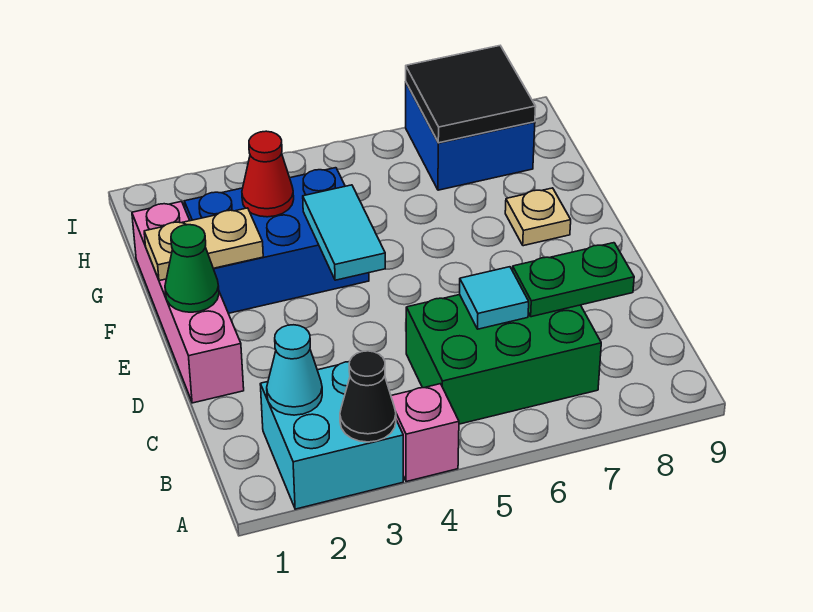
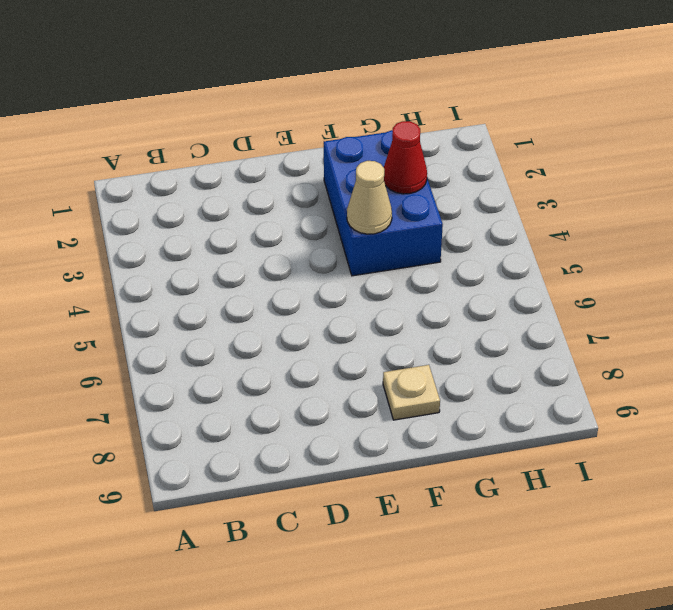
tan 1x1 cone [347,161,392,234] -> cyan 1x2 tile [303,185,385,280]
none -> cyan 2x2 brick [260,362,403,509]
none -> pink 1x1 brick [391,384,459,482]
none -> green 2x3 brick [406,295,601,424]

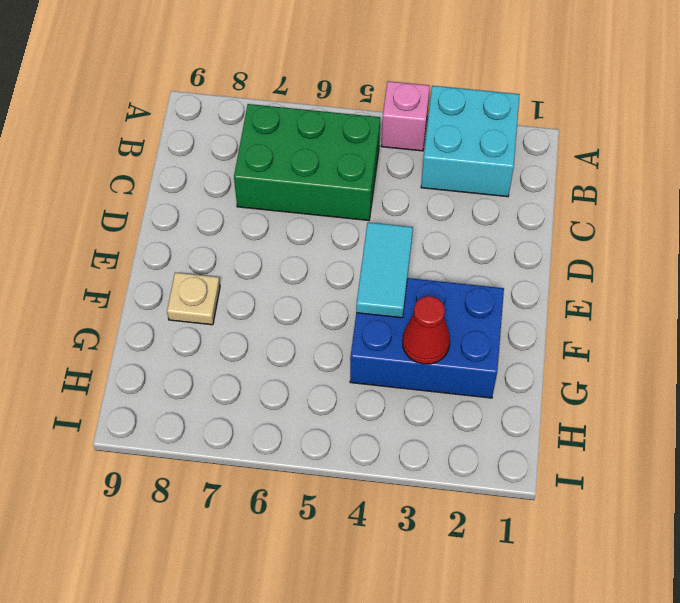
none -> pink 1x4 brick [132,202,244,403]
none -> blue 2x2 brick [406,83,535,190]
none -> black 1x1 cone [340,351,396,442]

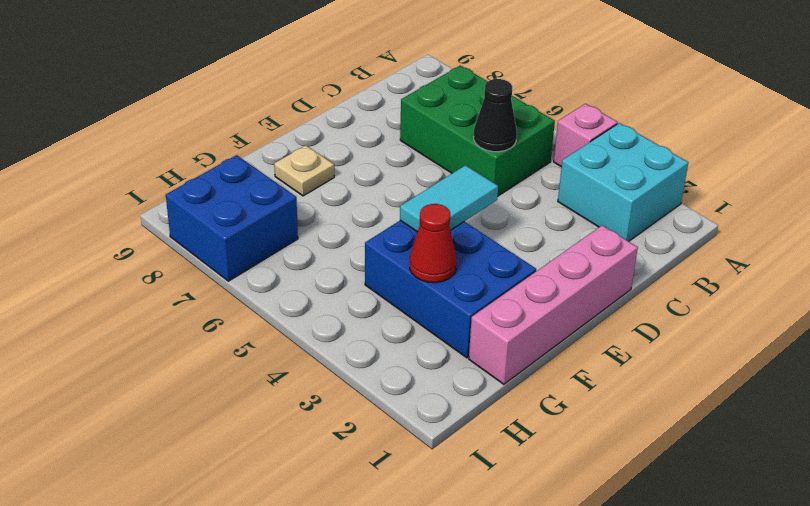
black 1x1 cone [474,79,517,152] -> black 1x1 cone moved to [340,351,396,442]
none -> cyan 1x1 cone [267,325,322,415]
none -> cyan 1x1 tile [460,267,529,329]
none -> green 1x2 plate [513,243,634,317]

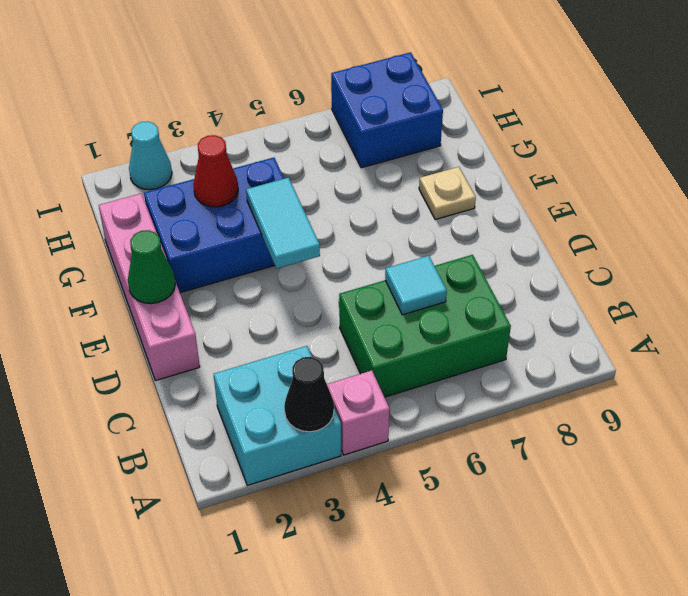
cyan 1x1 cone [129,121,172,190] -> cyan 1x1 cone moved to [267,325,322,415]
none -> green 1x2 plate [513,243,634,317]
none -> tan 1x2 plate [144,208,263,281]
none -> black 2x2 tile [406,46,536,143]

